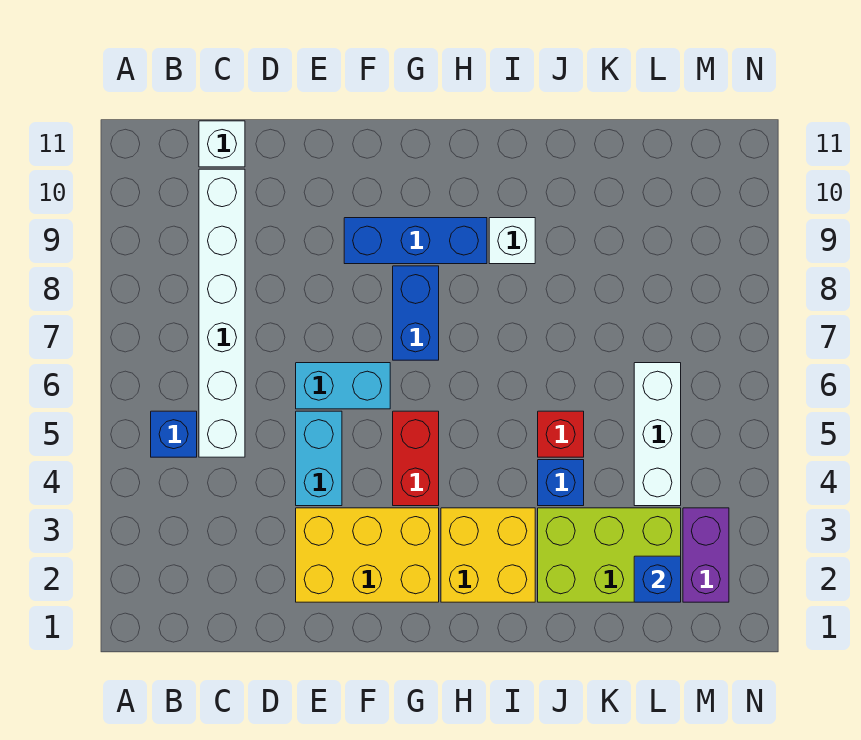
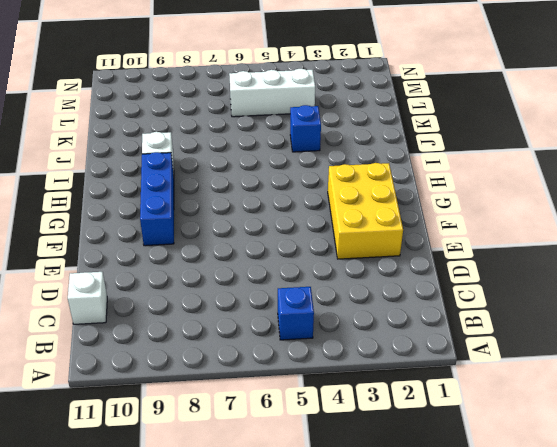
none -> white 1x6 brick [199,169,245,457]
none -> cyan 1x2 brick [296,411,342,506]
none -> cyan 1x2 brick [296,363,390,409]

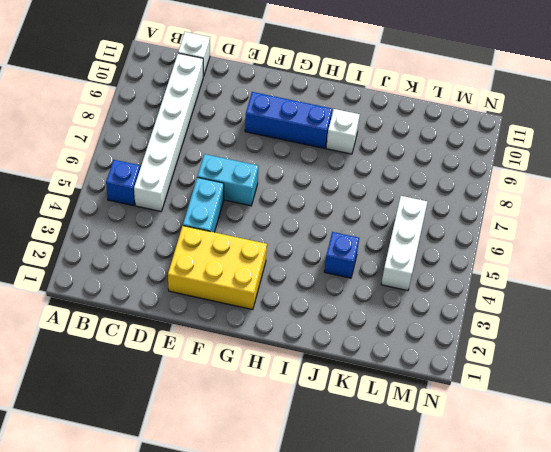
none -> red 1x2 brick [393,411,439,506]
none -> blue 1x2 brick [393,266,439,360]
none -> yellow 2x2 brick [441,508,535,602]

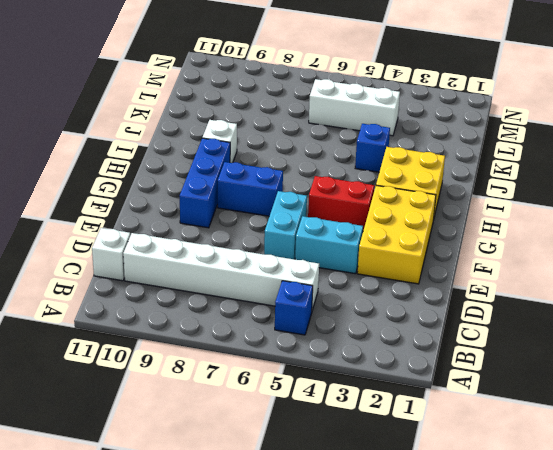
none -> lime 2x3 brick [538,508,681,602]
none -> red 1x1 brick [538,411,584,457]
none -> purple 1x2 brick [683,508,729,602]

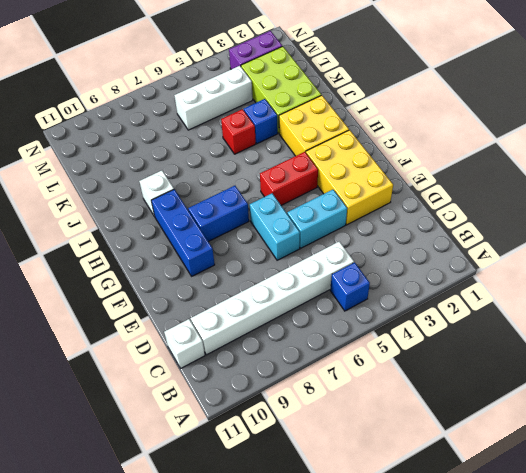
none -> blue 1x1 brick [634,556,681,602]

